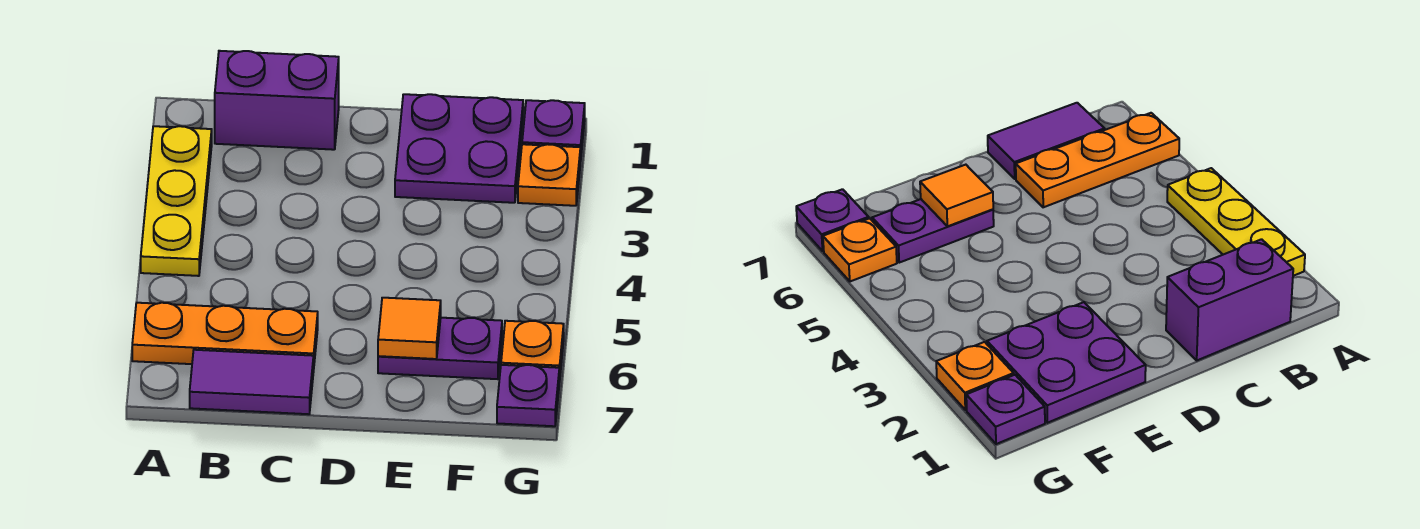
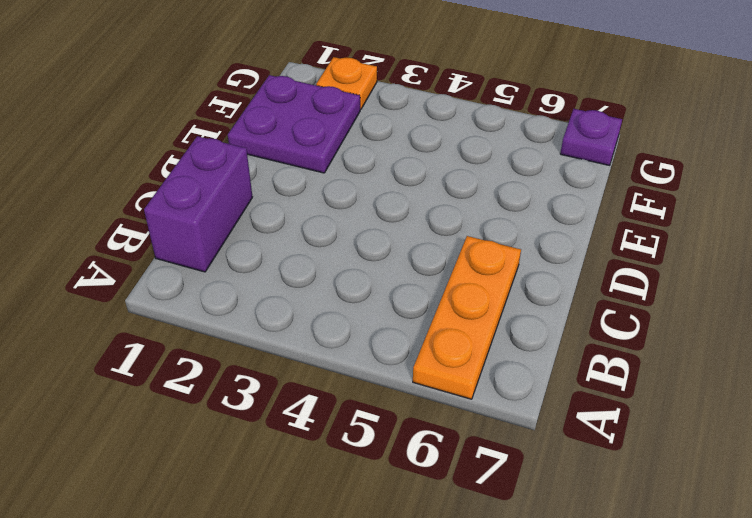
none -> yellow 1x3 plate [141,126,212,276]
none -> purple 1x2 tile [190,350,314,414]

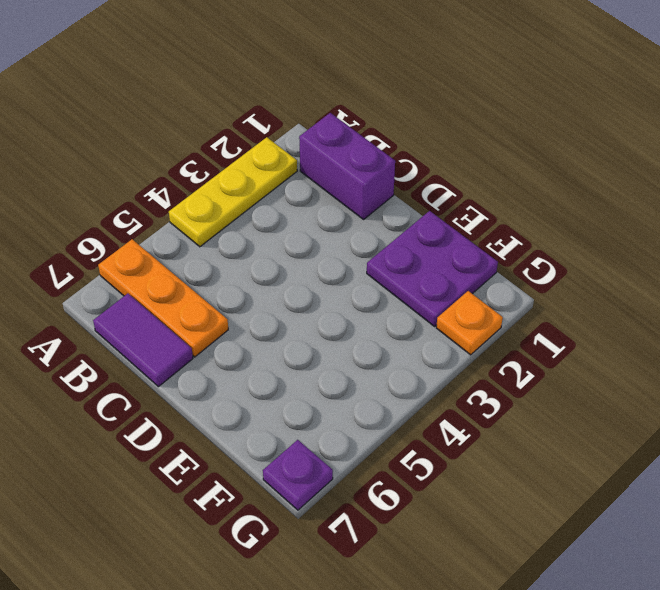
none -> purple 1x2 plate [378,318,502,379]
none -> purple 1x1 plate [522,100,585,161]

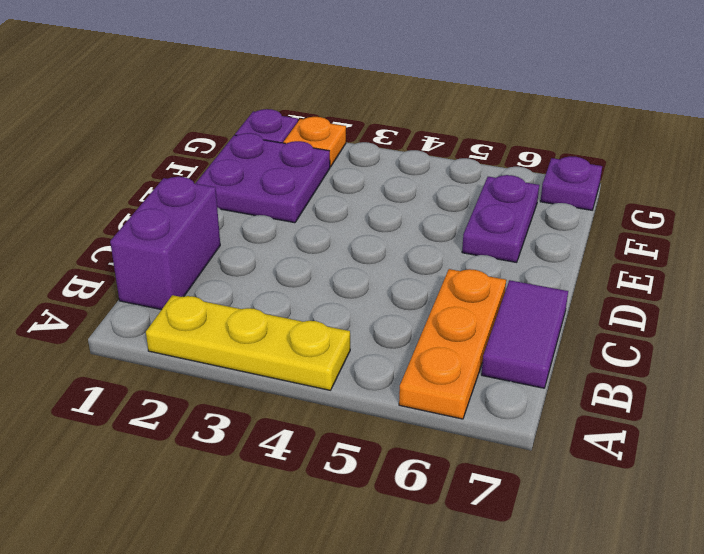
none -> orange 1x1 plate [501,321,564,382]
none -> orange 1x1 tile [378,298,441,359]

